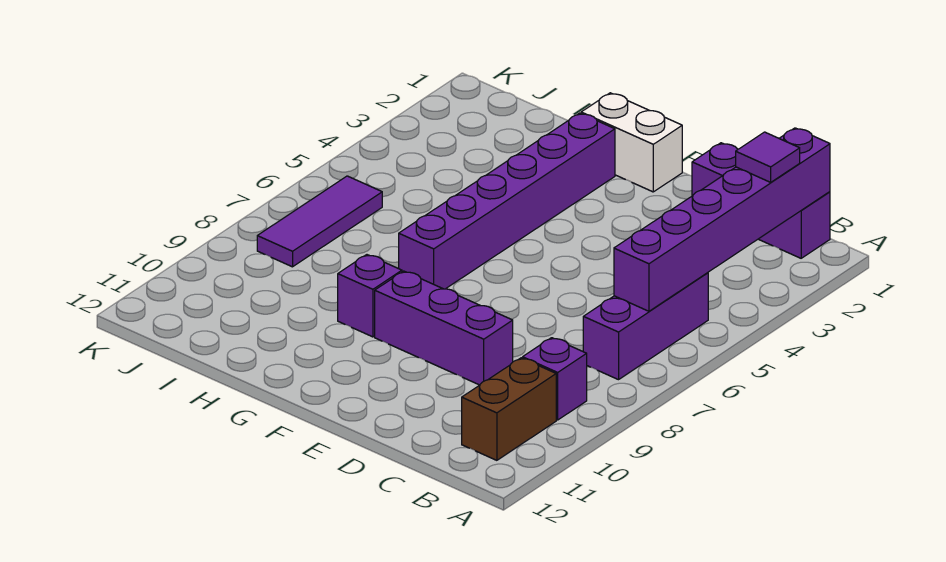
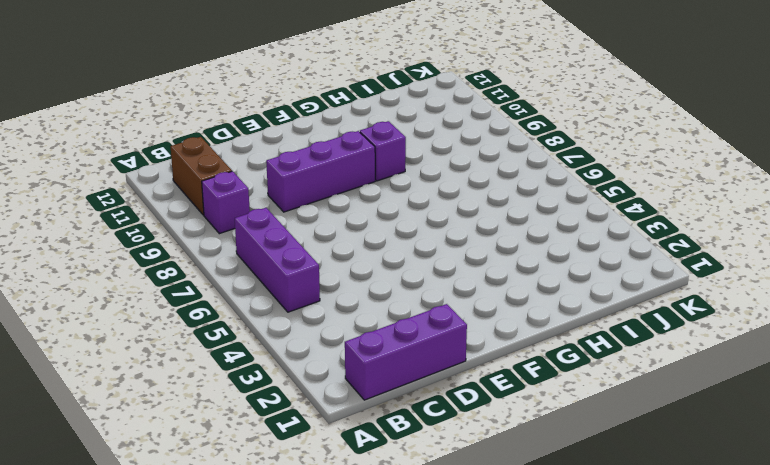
none -> white 1x2 brick [581,93,682,192]
none -> purple 1x6 brick [399,113,615,289]

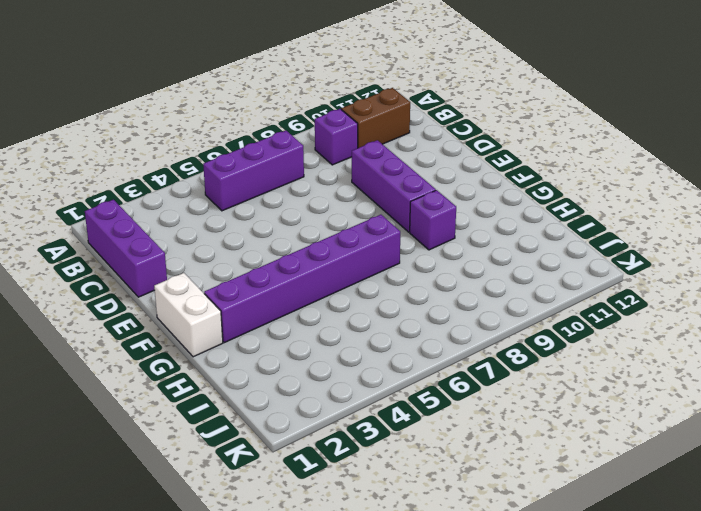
none -> purple 1x3 tile [257,176,382,267]
none -> purple 1x6 brick [614,128,830,311]

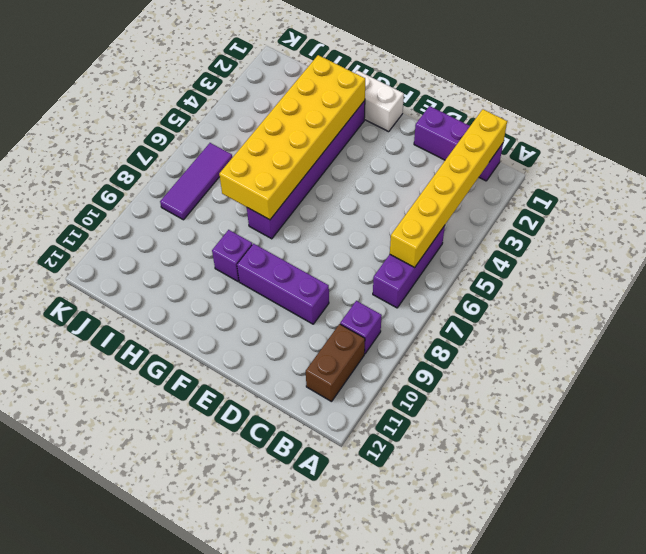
yellow 1x6 brick [390,109,507,268] -> purple 1x6 brick [614,128,830,311]
yellow 2x6 brick [219,55,365,220] -> none
none -> purple 1x1 tile [736,132,800,182]

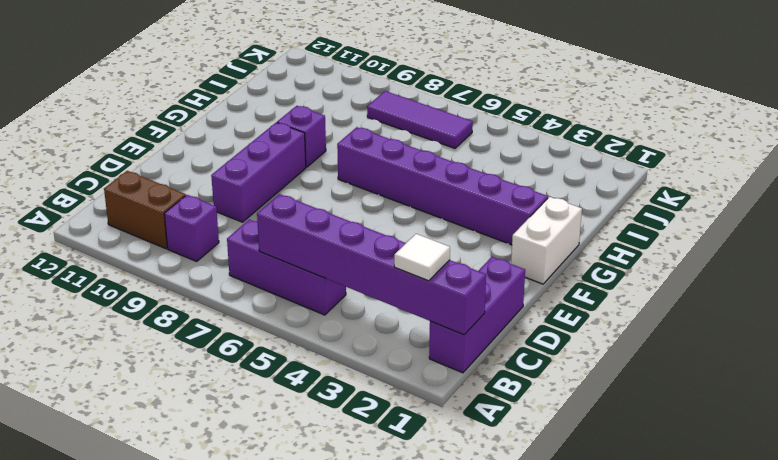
white 1x1 tile [394,234,450,281] -> purple 1x1 tile [736,132,800,182]

